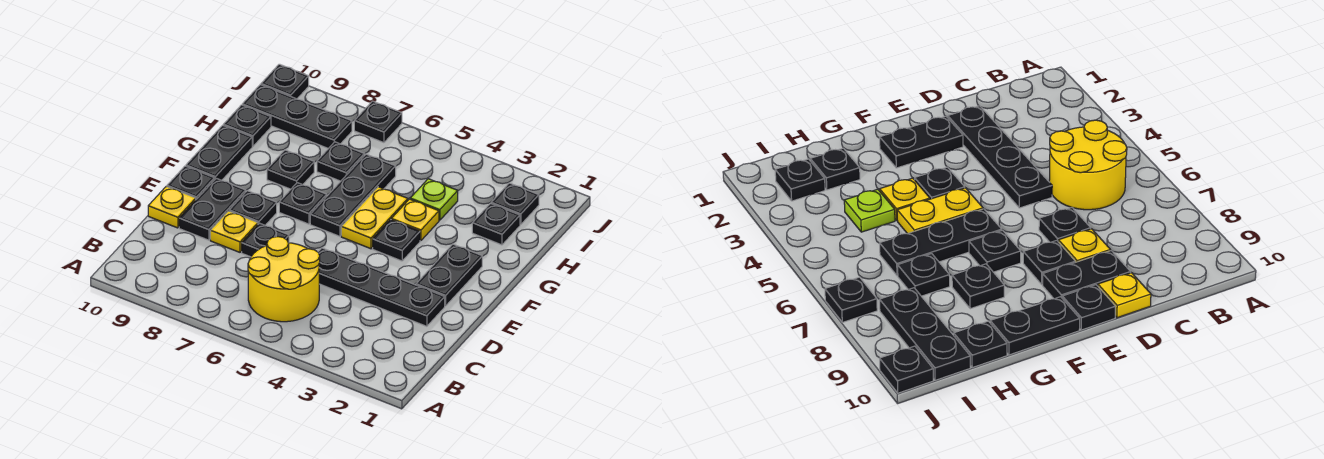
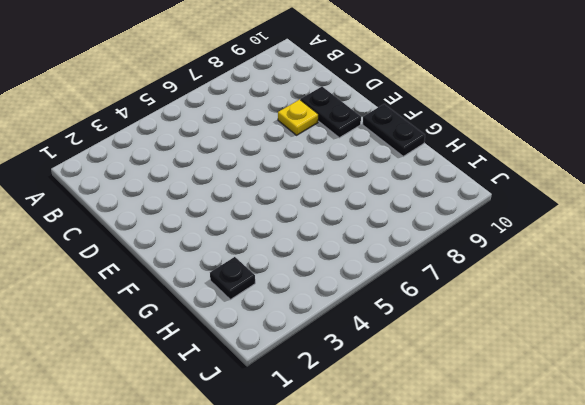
none -> yellow 2x2 round brick [248,237,320,322]
none -> black 1x4 plate [318,248,445,326]
none -> black 1x1 plate [242,223,289,257]

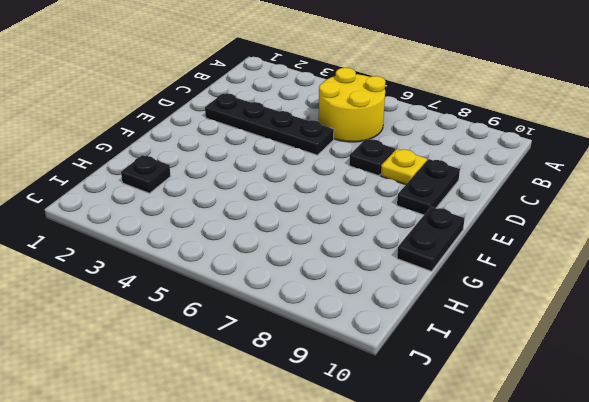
none -> yellow 1x1 plate [148,186,196,228]
none -> black 1x2 plate [416,244,482,306]
none -> black 1x1 plate [229,191,277,225]

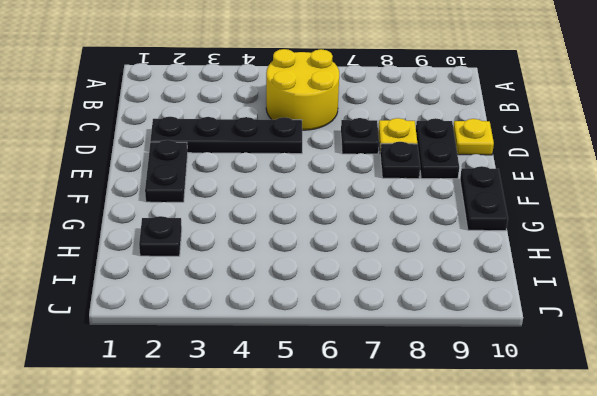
none -> black 1x1 plate [167,166,215,199]
none -> black 1x1 plate [373,220,420,261]
none -> yellow 1x2 plate [341,187,408,249]

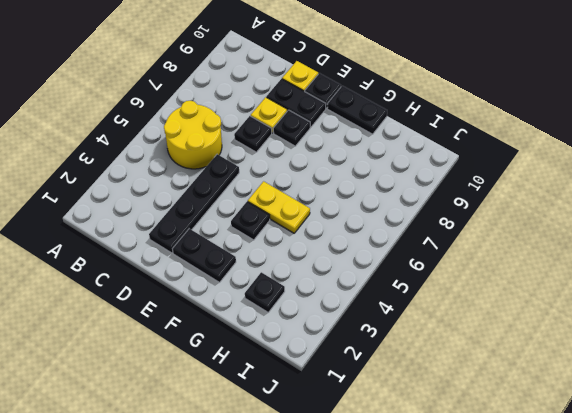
none -> black 1x3 plate [310,154,396,236]
none -> black 1x1 plate [279,183,327,224]
none -> yellow 1x1 plate [391,199,439,241]

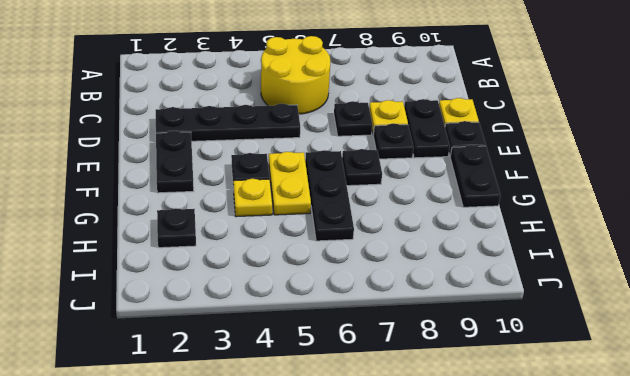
none -> black 1x1 plate [267,150,314,189]
none -> lime 1x1 plate [410,179,458,220]
none -> black 1x1 plate [317,142,364,181]

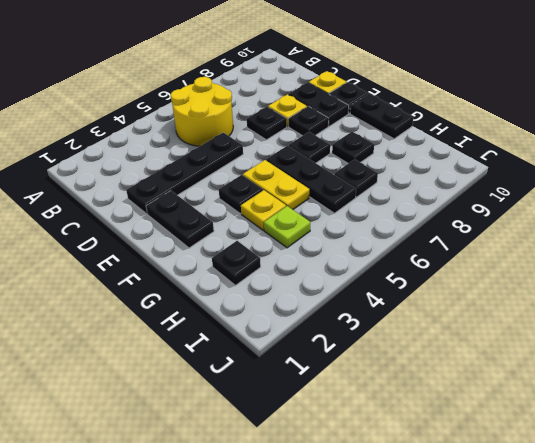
none -> black 1x1 plate [223,105,271,146]
none -> black 1x1 plate [491,183,539,225]
none -> black 1x3 plate [242,85,352,149]

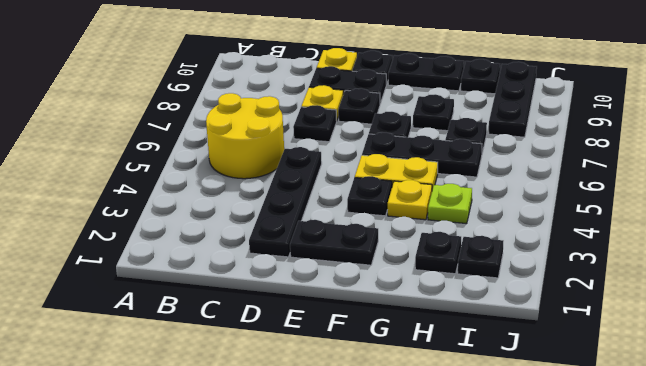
none -> black 1x1 plate [354,101,402,143]
none -> black 1x1 plate [261,64,309,99]

